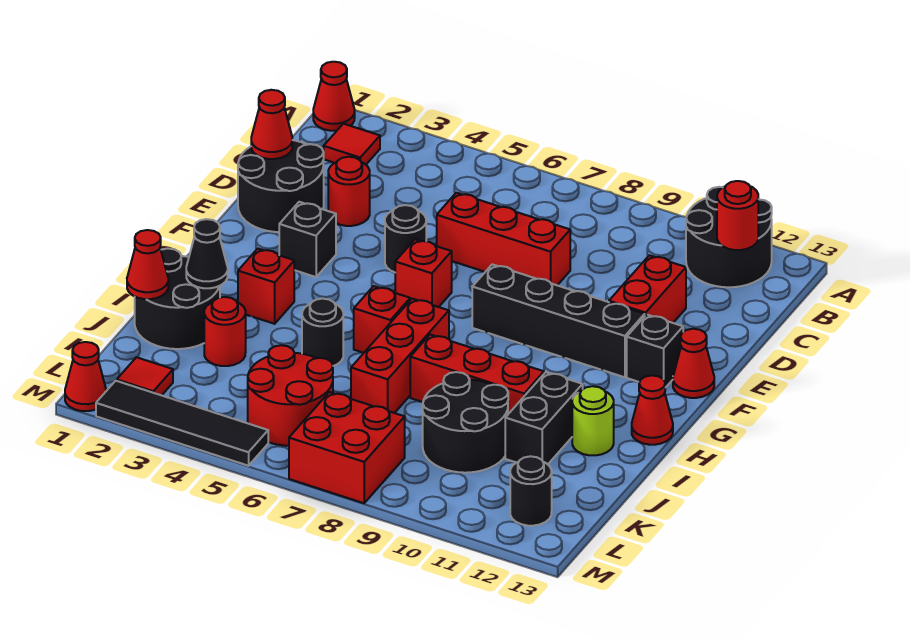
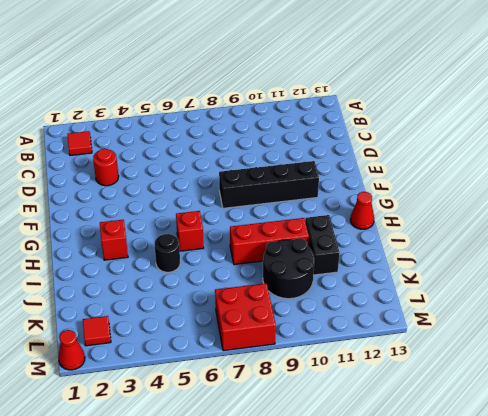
none -> red 1x1 cone [313,62,355,131]
none -> black 2x2 round brick [686,187,772,287]
none -> black 2x2 round brick [238,140,324,232]
none -> red 1x3 brick [437,193,570,285]

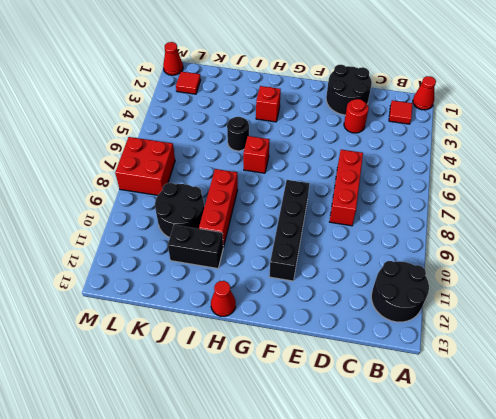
none -> red 1x2 brick [609,255,686,323]
none -> black 1x1 round brick [385,205,426,272]
none -> black 1x1 brick [279,202,336,277]
none -> red 1x1 brick [395,239,452,307]

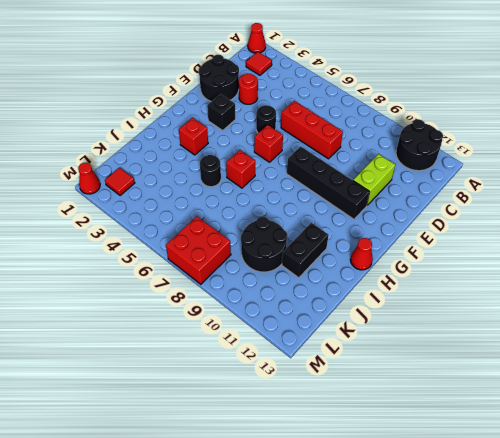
lime 1x2 brick [353,154,395,205] -> red 1x2 brick [609,255,686,323]
none -> black 1x1 brick [627,315,683,388]
none -> red 1x1 cone [673,329,714,398]
none -> red 1x3 brick [351,299,449,413]
none -> black 2x2 round brick [135,249,220,349]

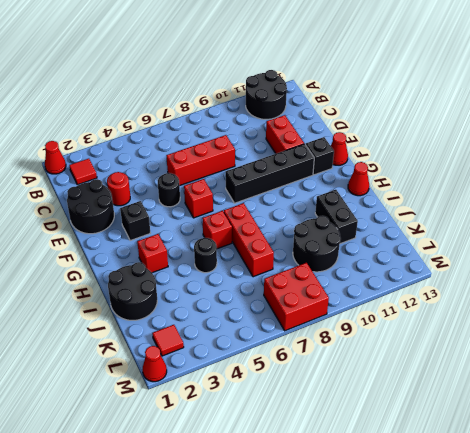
none -> red 1x3 brick [410,335,544,414]
none -> lime 1x1 round brick [572,386,614,455]
none -> red 1x1 round brick [204,297,246,366]
none -> red 2x2 round brick [248,345,333,446]

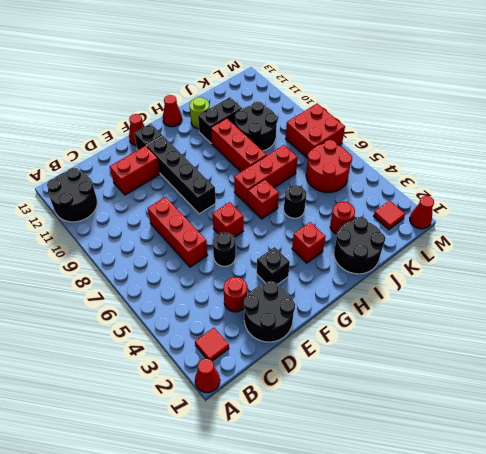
none -> black 1x1 round brick [510,456,552,526]
none -> black 1x4 tile [96,381,268,466]
none -> red 1x1 round brick [717,181,758,250]
none -> red 1x1 cone [251,90,292,159]

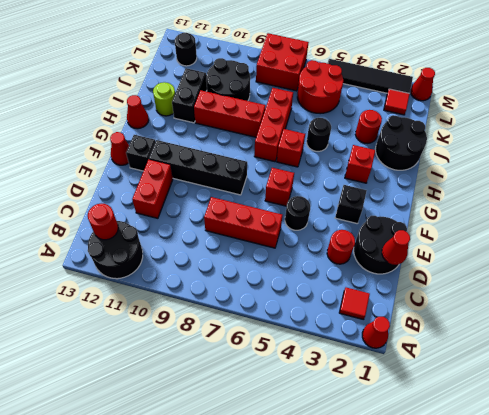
none -> black 1x1 cone [186,219,228,288]
none -> red 1x1 cone [127,230,168,299]

